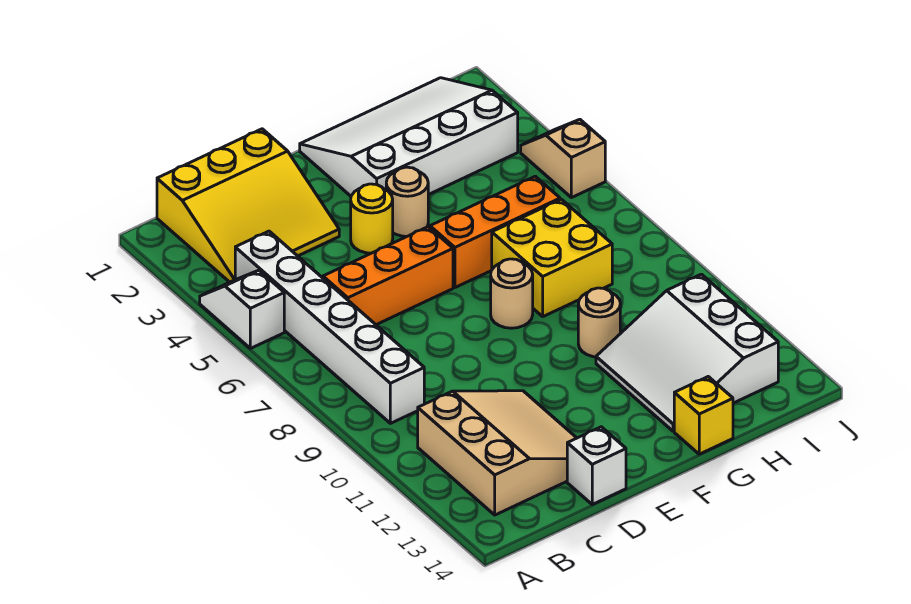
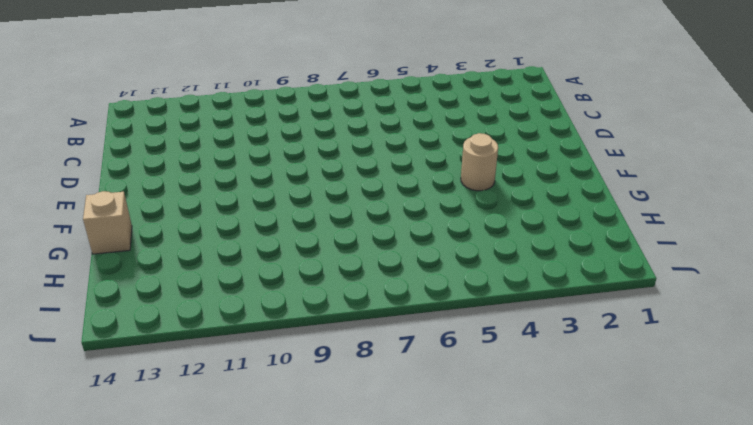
tan 1x1 brick [83,191,132,254] -> yellow 1x1 brick [674,377,733,454]
none -> white 1x2 slope [200,270,284,348]
none -> yellow 3x3 slope [157,129,339,282]
none -> white 1x6 brick [235,231,424,423]

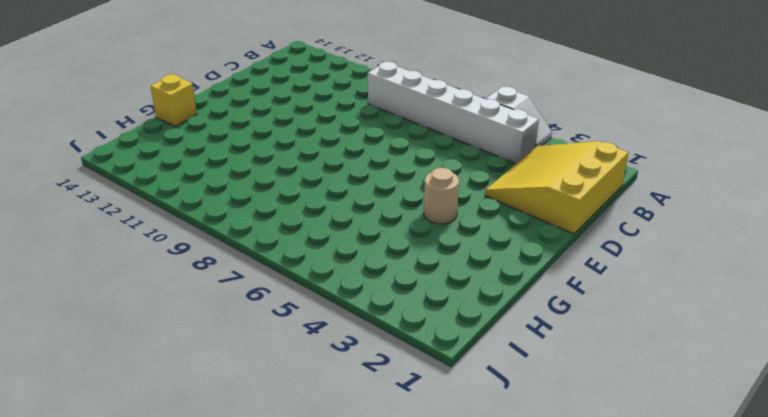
none -> tan 3x3 slope [418,391,576,515]
none -> orange 1x3 brick [323,227,453,325]
none -> white 1x1 brick [567,427,626,504]

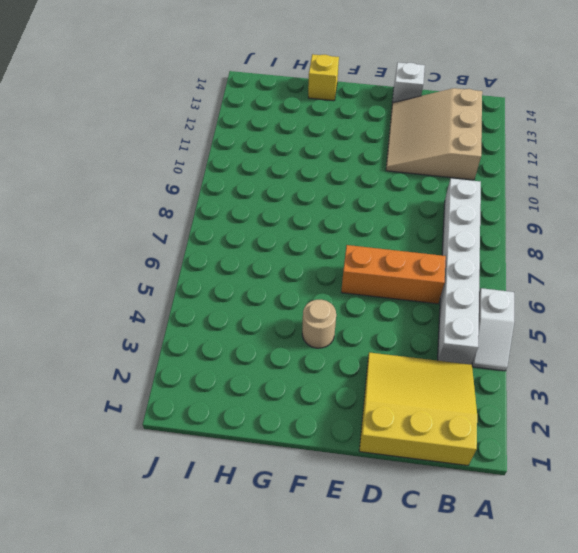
none -> yellow 1x1 round brick [351,184,393,253]
none -> white 3x4 slope [300,78,518,196]
none -> orange 1x3 brick [430,176,560,287]

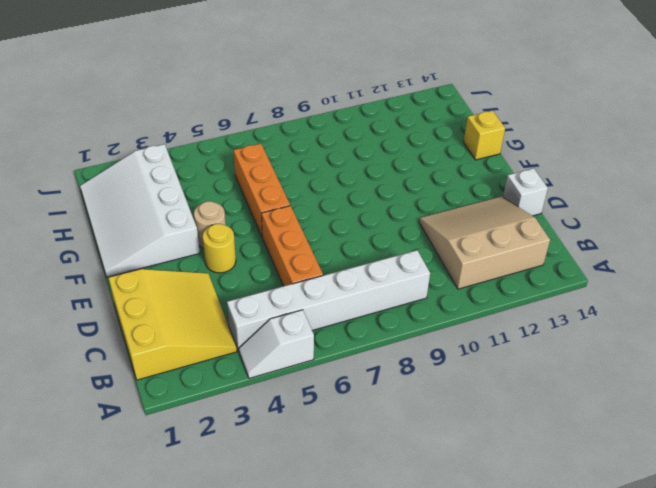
none -> tan 1x1 round brick [491,259,533,328]
none -> yellow 2x2 brick [492,199,612,316]
none -> tan 1x1 round brick [578,288,620,357]

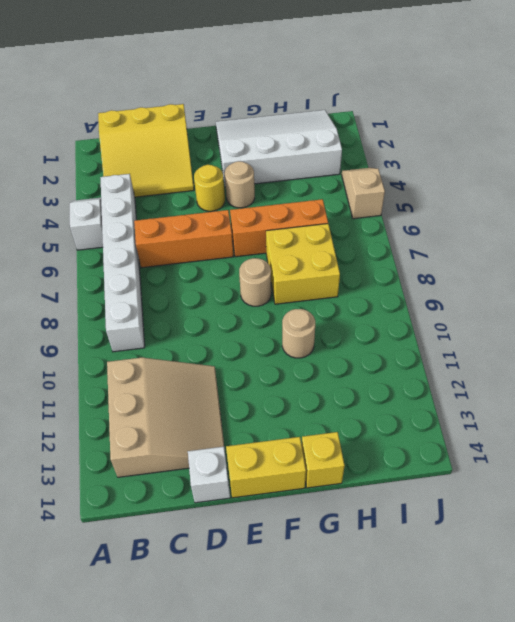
yellow 1x2 brick [226,437,306,498] -> none
none -> white 3x3 slope [596,274,778,431]

